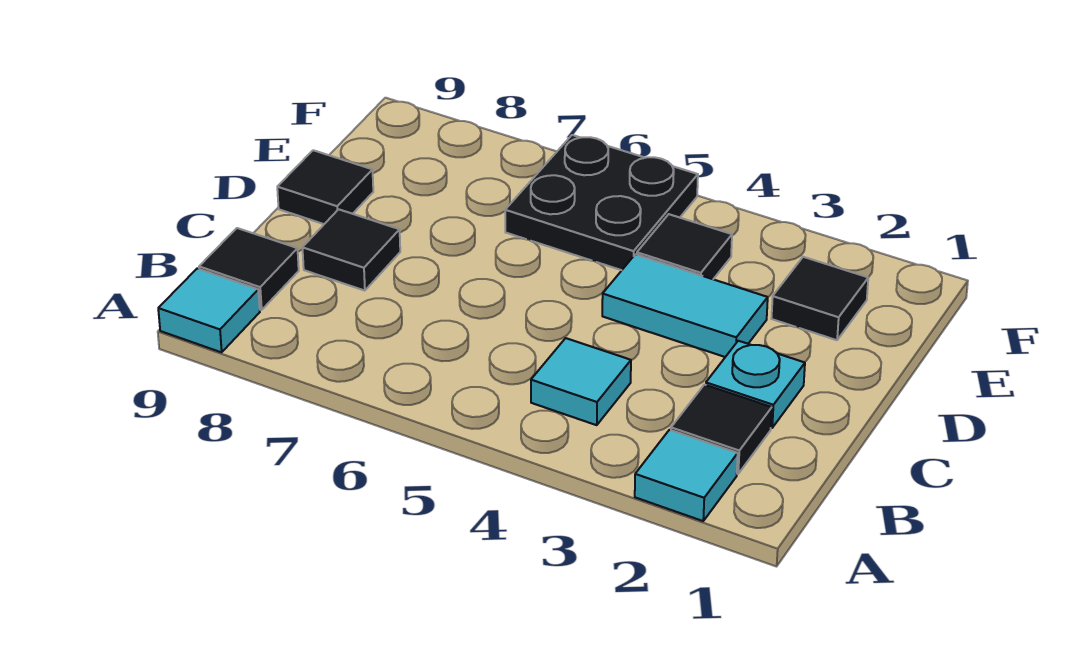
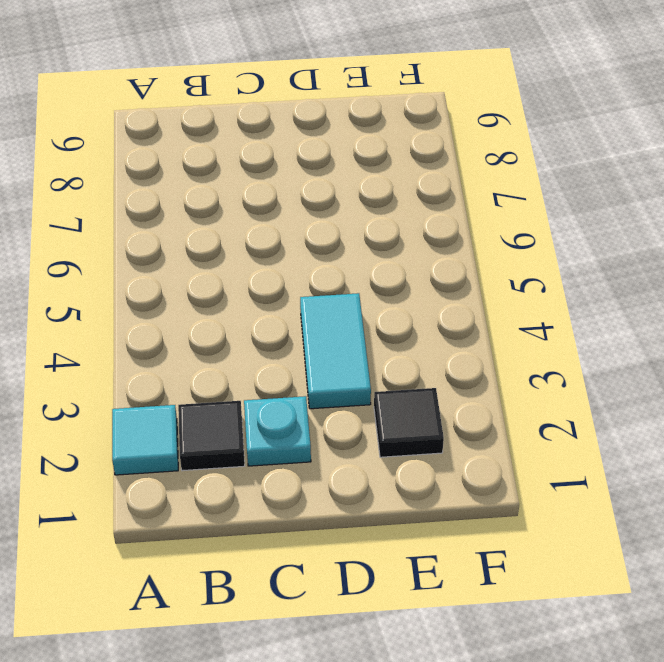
none -> cyan 1x1 tile [158,268,260,352]
none -> cyan 1x1 tile [531,338,631,425]
none -> black 1x1 tile [199,228,299,310]

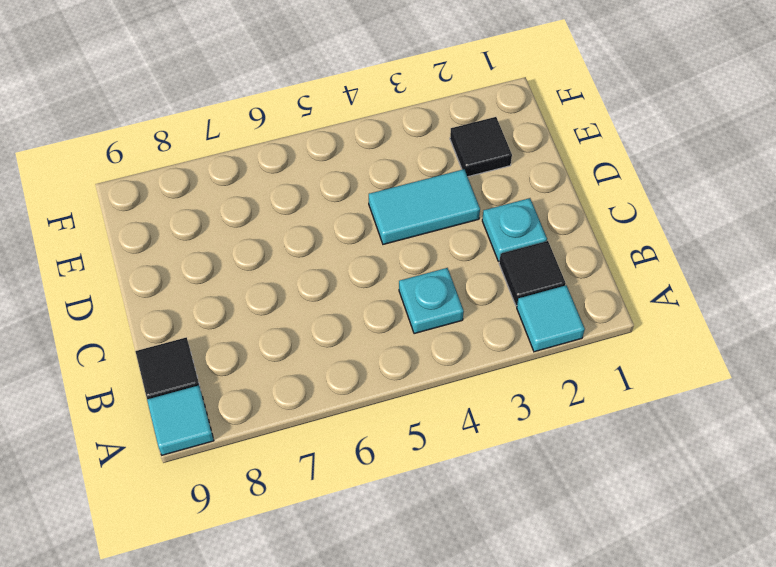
cyan 1x1 plate [399,268,464,334] -> cyan 1x1 tile [531,338,631,425]
none -> black 1x1 tile [302,209,400,291]
none -> black 1x1 tile [277,150,373,224]
none -> black 1x1 tile [637,214,732,279]

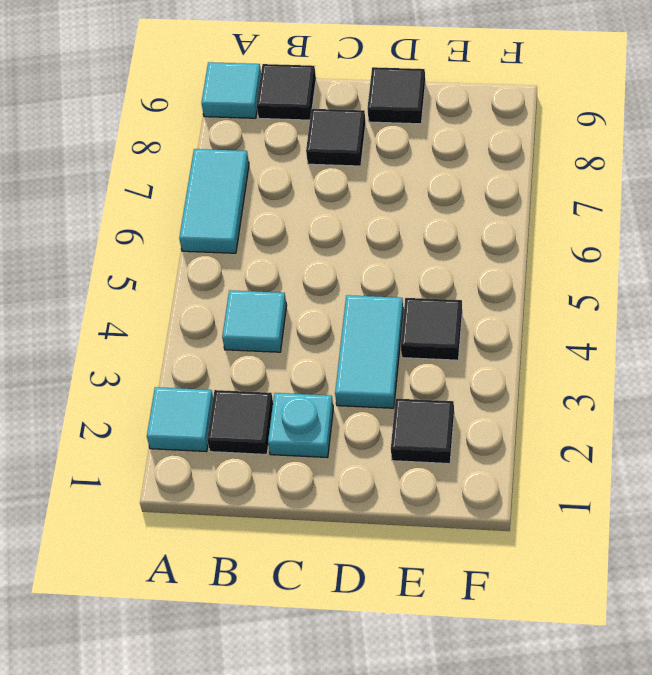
cyan 1x2 tile [179,149,249,253] -> none
none -> black 2x2 plate [505,135,698,270]

